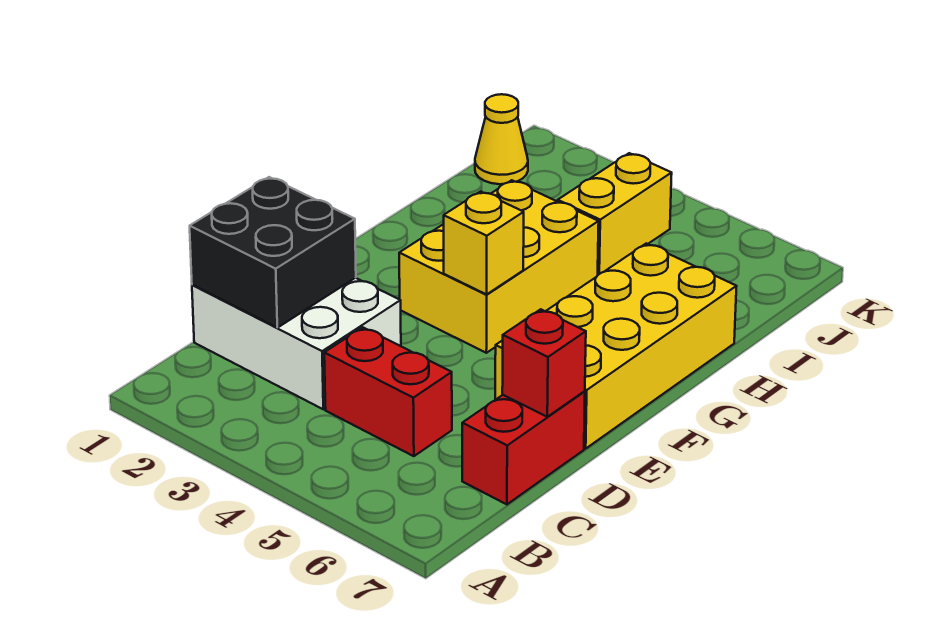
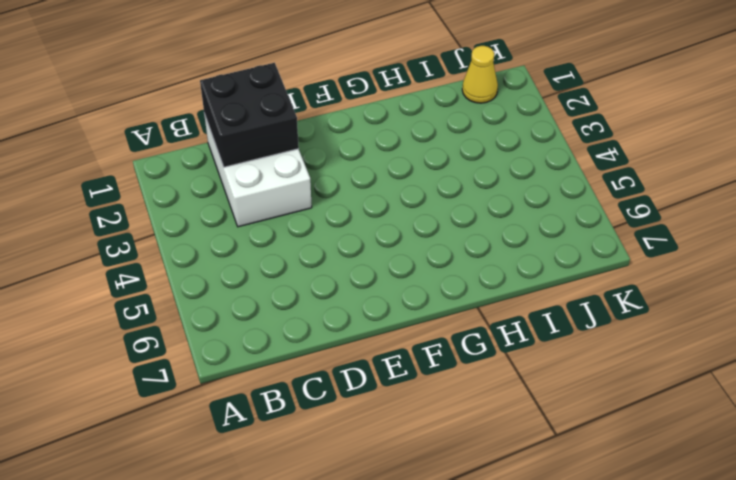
none -> red 1x2 brick [324,327,452,456]
none -> red 1x2 brick [462,391,585,504]

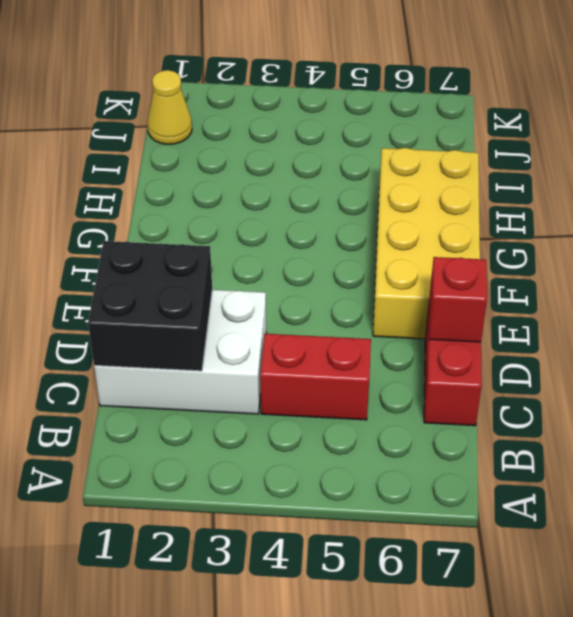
none -> yellow 2x3 brick [399,180,599,353]
none -> yellow 1x2 brick [558,153,672,275]

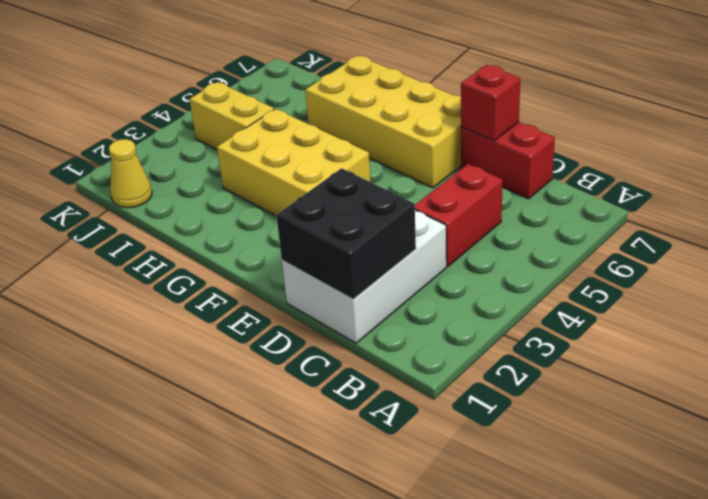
none -> yellow 1x1 brick [444,191,524,294]

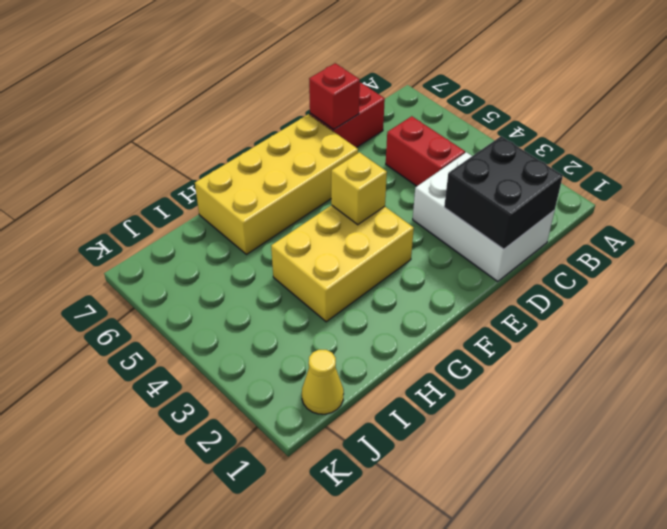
none -> yellow 1x2 brick [558,153,672,275]

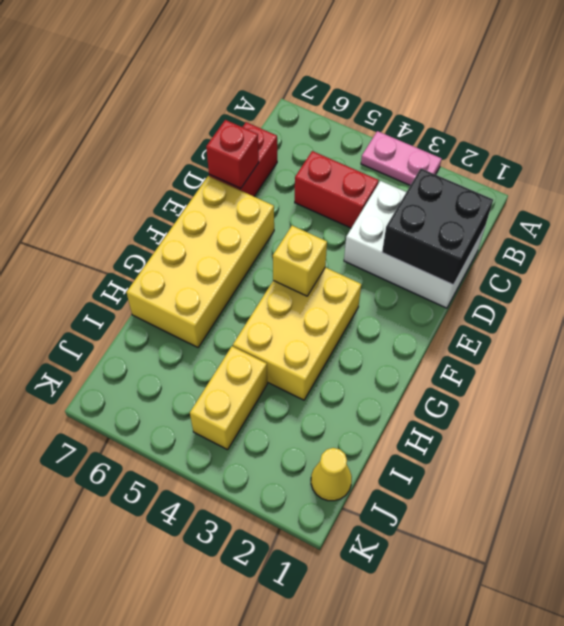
pink 1x2 plate [361,131,442,185] -> none

